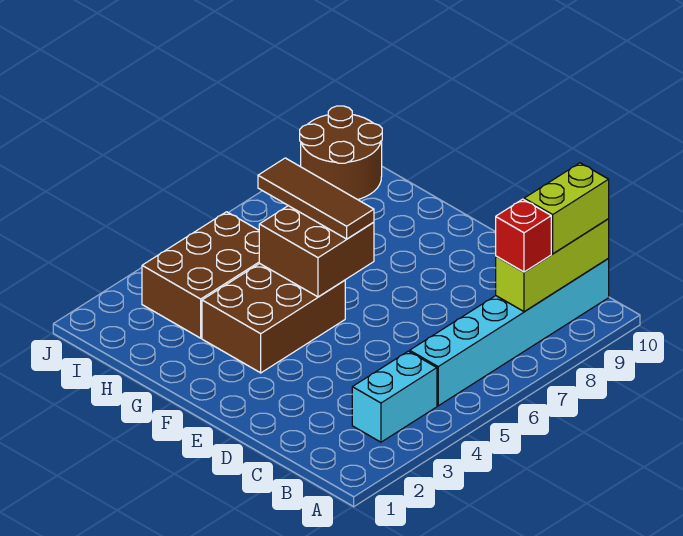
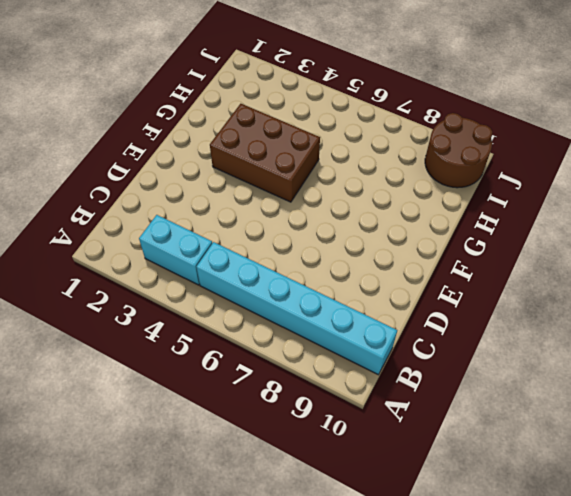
none -> brown 2x3 brick [142,212,259,338]
none -> lime 1x3 brick [496,219,609,312]

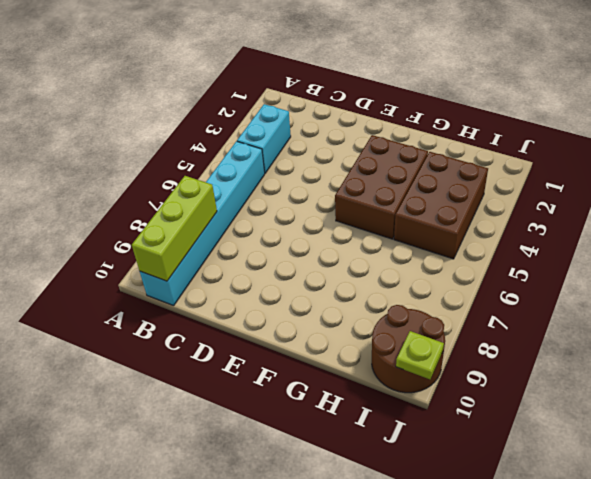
lime 1x1 plate [396,331,444,379] -> none
none -> brown 2x2 brick [259,206,374,297]
none -> red 1x1 brick [496,199,551,272]

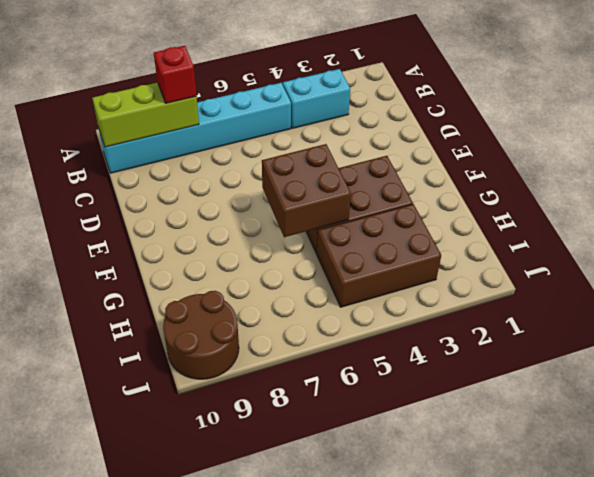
none -> lime 1x2 brick [524,163,609,254]
none -> brown 1x3 tile [258,158,374,239]

